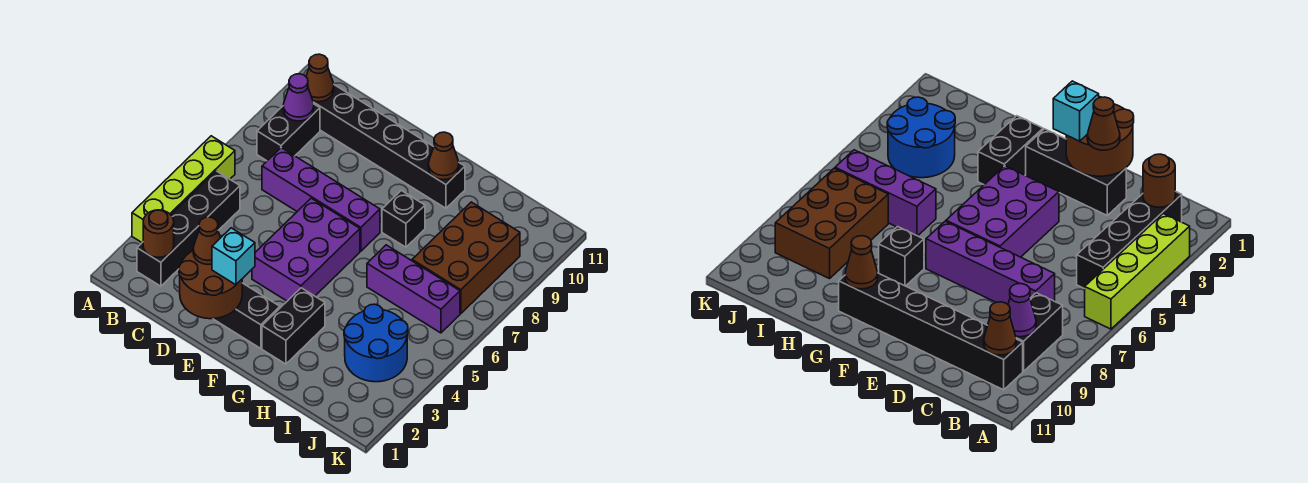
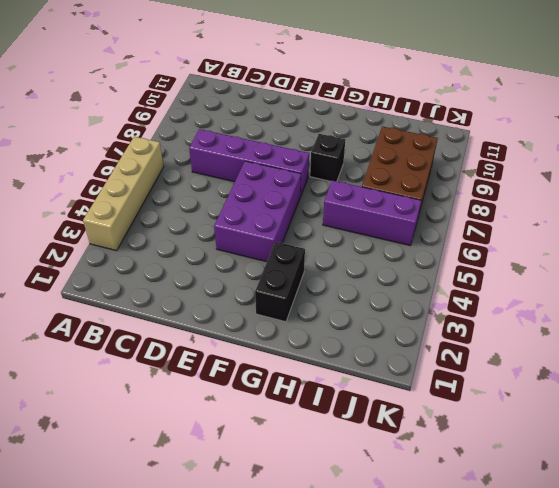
tan 1x4 brick [83,137,164,251] -> lime 1x4 brick [132,136,235,242]
none -> black 1x4 brick [137,171,240,286]
none -> black 1x2 brick [257,104,320,161]
none -> black 1x6 brick [313,85,465,208]

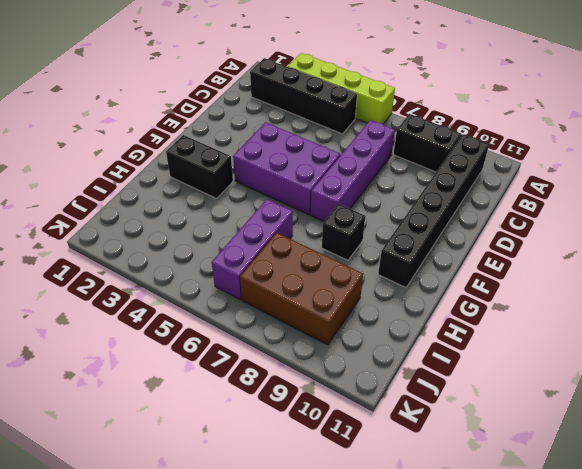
none -> black 1x3 brick [214,283,280,349]
none -> blue 2x2 round brick [344,304,408,382]
none -> brown 1x1 round brick [143,210,174,257]

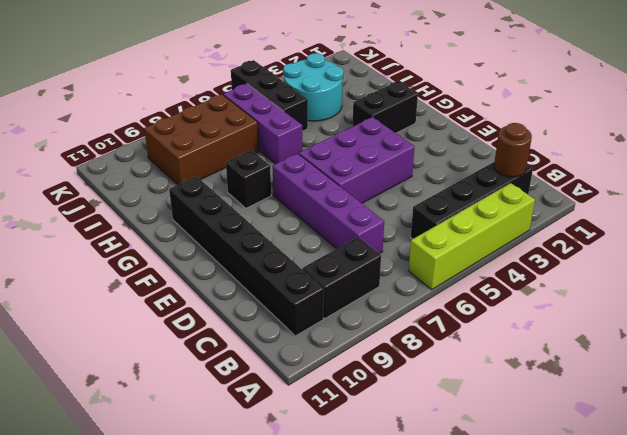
cyan 2x2 round brick [283,53,344,121] -> blue 2x2 round brick [344,304,408,382]
black 1x3 brick [231,60,308,131] -> black 1x3 brick moved to [214,283,280,349]
none -> purple 1x1 cone [283,74,314,121]
none -> brown 1x1 cone [306,54,334,102]
none -> brown 2x2 round brick [179,251,242,319]

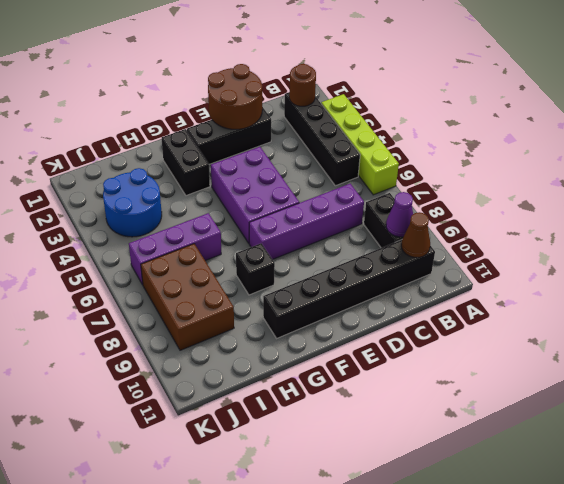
none -> brown 1x1 cone [428,132,459,180]
none -> brown 1x1 cone [193,217,220,265]
none -> cyan 1x1 brick [212,228,255,285]

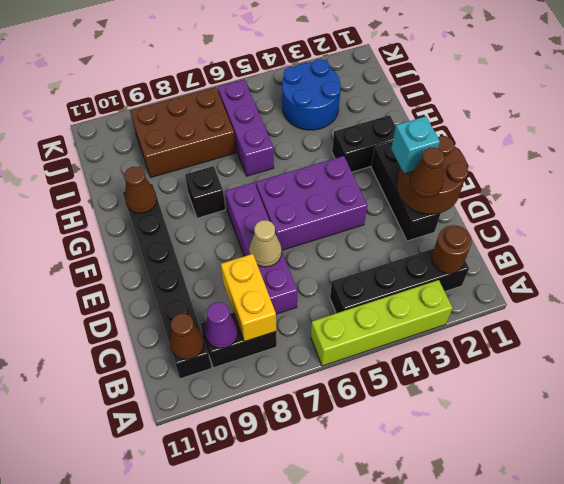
yellow 1x2 brick [221,254,276,342] -> none
tan 1x1 cone [249,220,282,267] -> none

